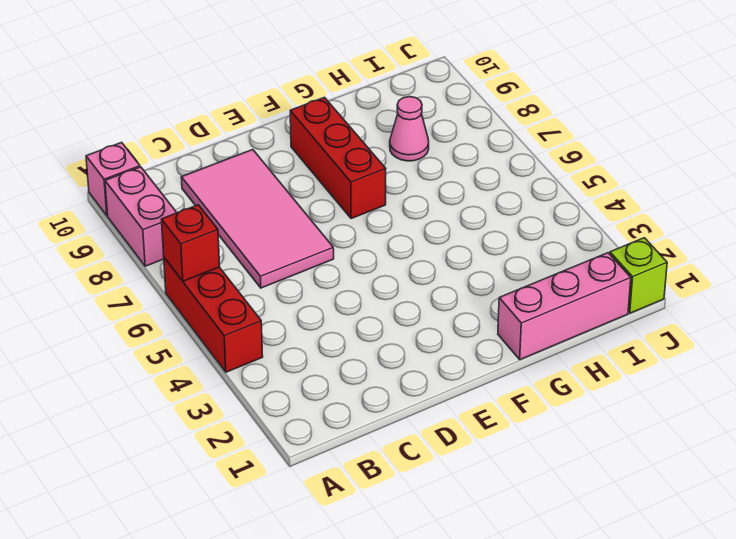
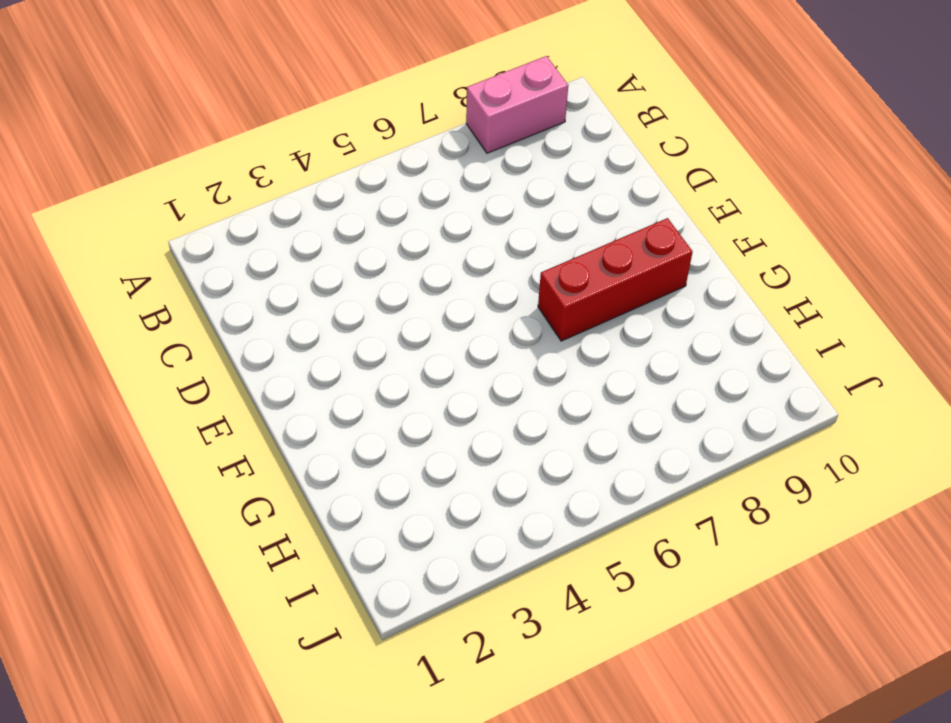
none -> red 1x3 brick [164,258,263,372]
none -> pink 1x1 brick [86,142,140,216]

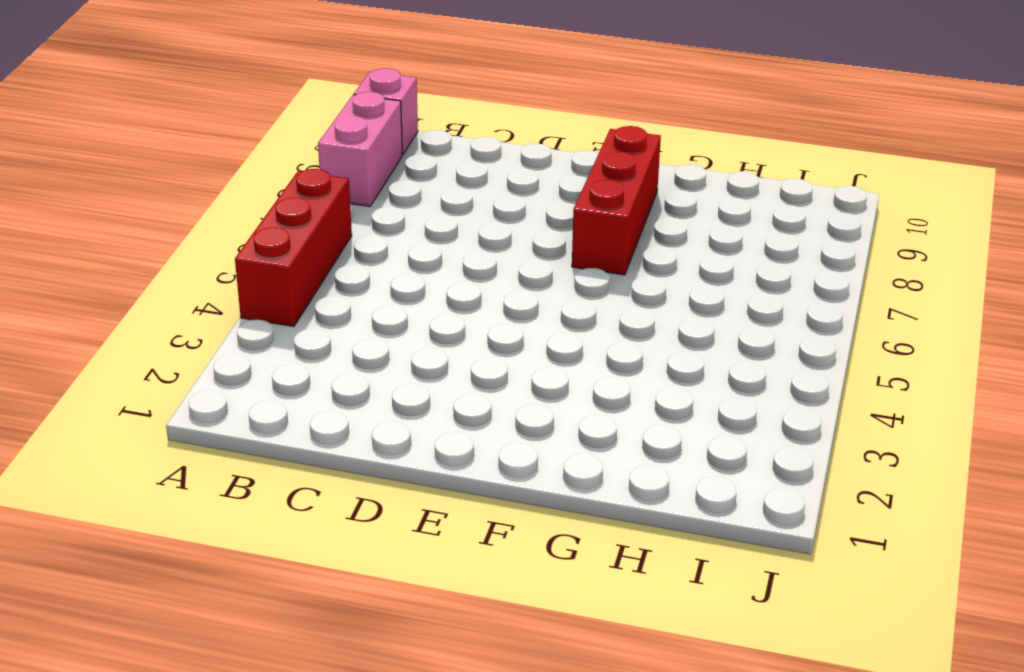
none -> pink 2x4 tile [181,150,334,288]
none -> pink 1x3 brick [498,253,631,360]

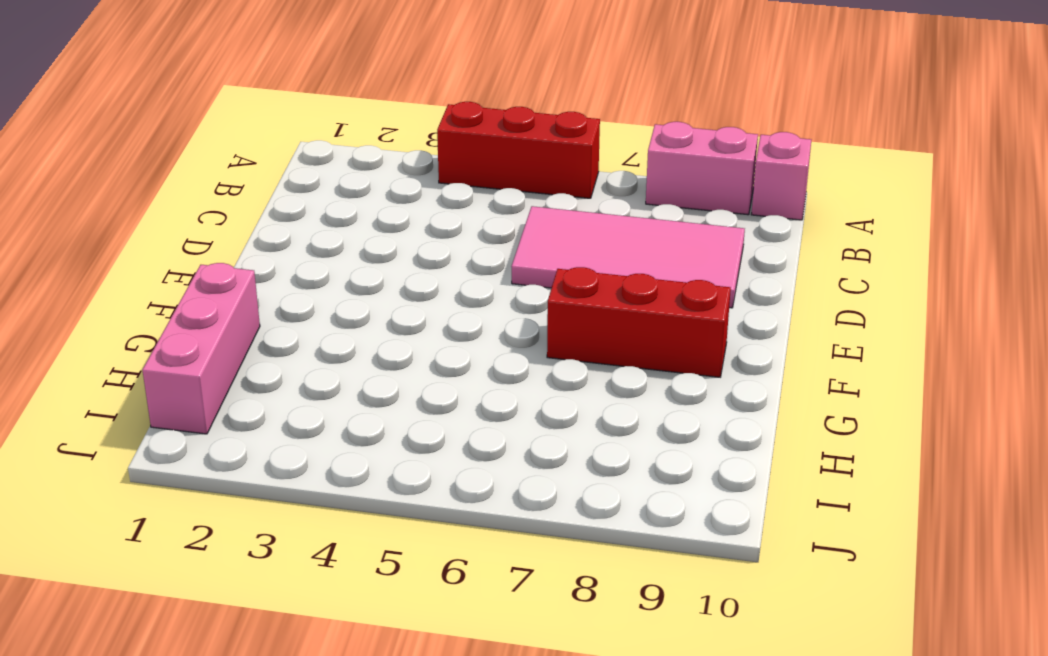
none -> pink 1x1 cone [390,97,429,161]
none -> lime 1x1 brick [610,238,667,313]

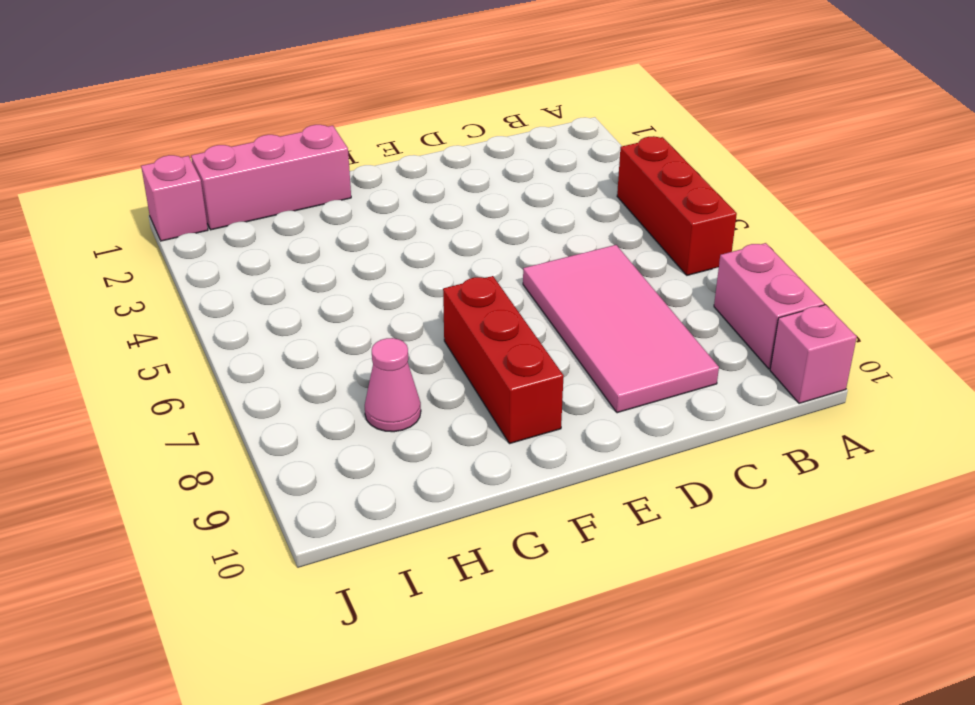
pink 1x1 brick [141,155,208,241] -> lime 1x1 brick [610,238,667,313]
none -> red 1x1 brick [161,205,220,281]

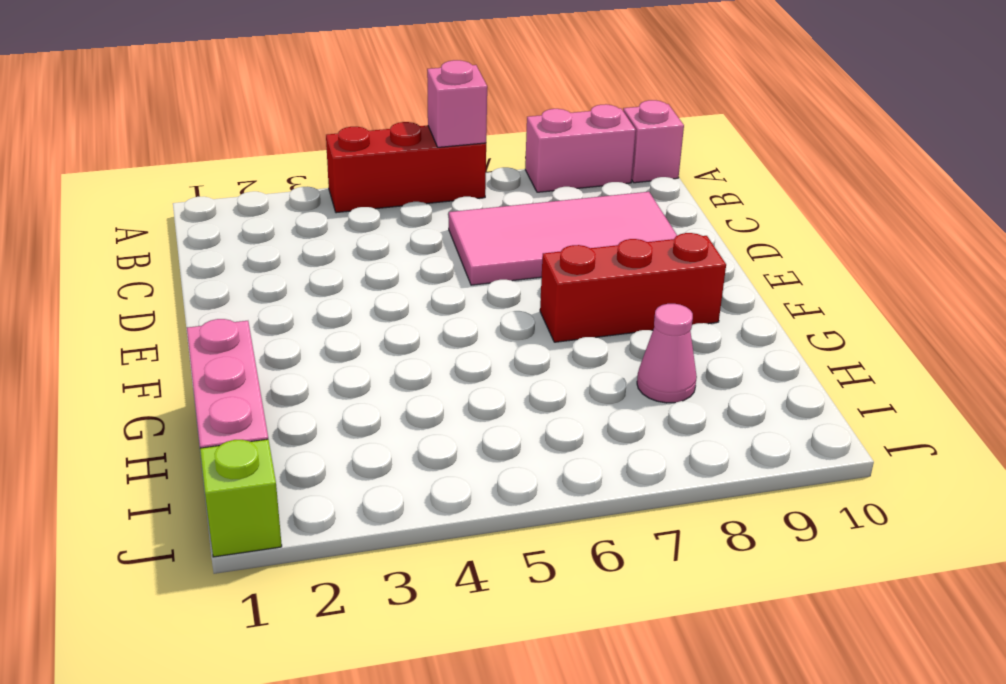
pink 1x1 brick [427,60,487,147] -> red 1x1 brick [161,205,220,281]

